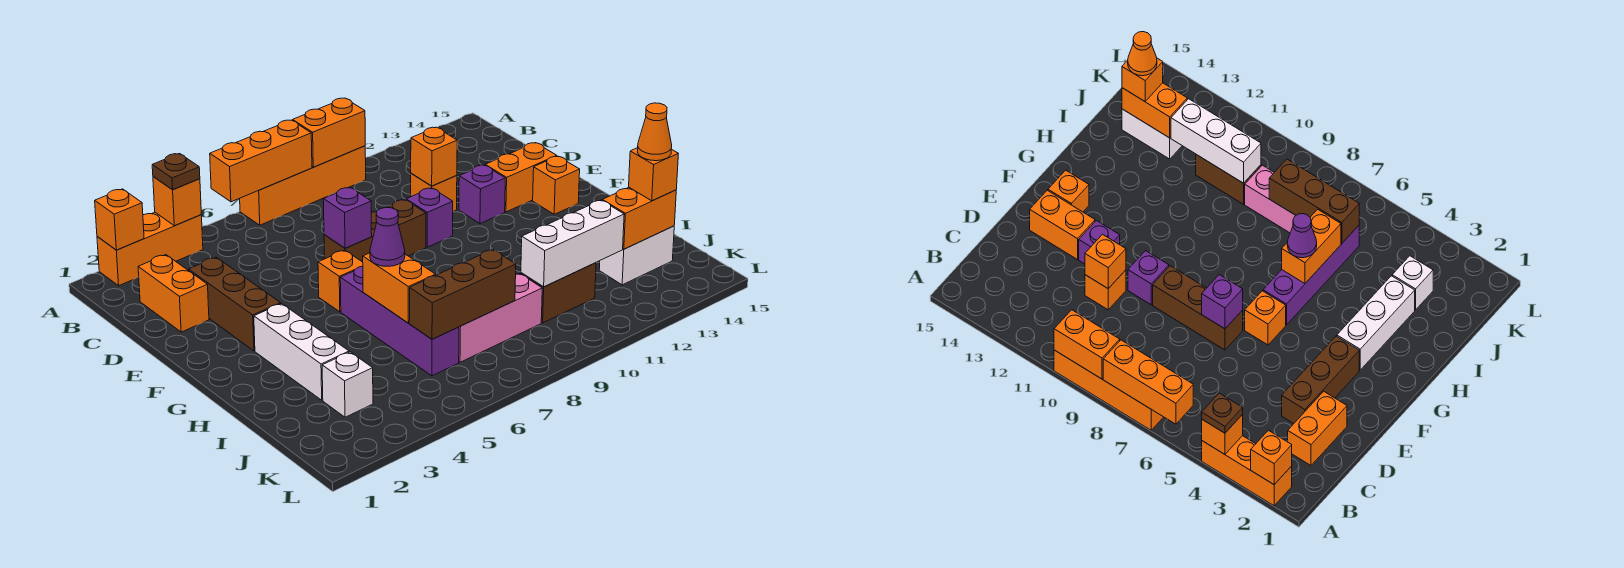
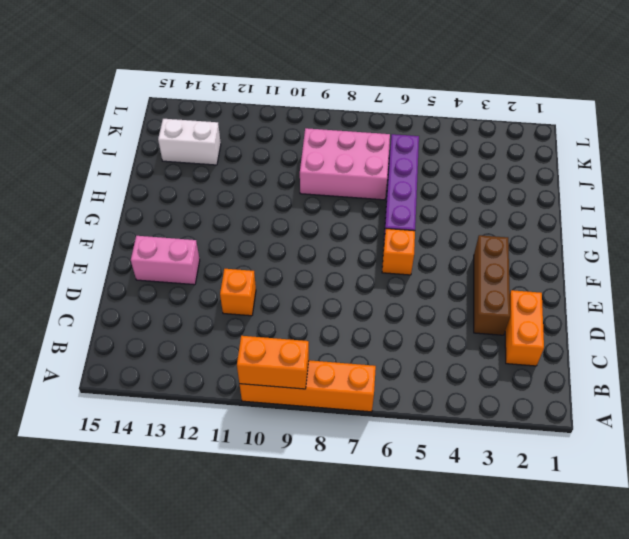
pink 1x2 brick [131,236,200,285] -> orange 1x2 brick [485,143,557,212]
pink 2x3 brick [300,128,390,200] -> pink 1x3 brick [459,273,542,362]
none -> orange 1x3 brick [97,212,203,286]
none -> brown 1x3 brick [324,200,426,262]
none -> purple 1x1 brick [406,188,453,247]
none -> purple 1x1 brick [459,165,505,224]

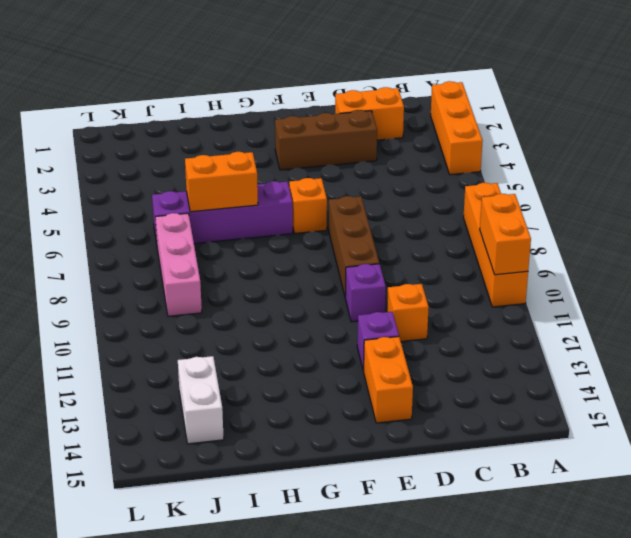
none -> orange 1x1 brick [533,156,580,214]
none -> white 1x3 brick [254,304,349,400]
none -> white 1x1 brick [322,352,373,417]
none -> brown 1x2 brick [521,263,596,323]

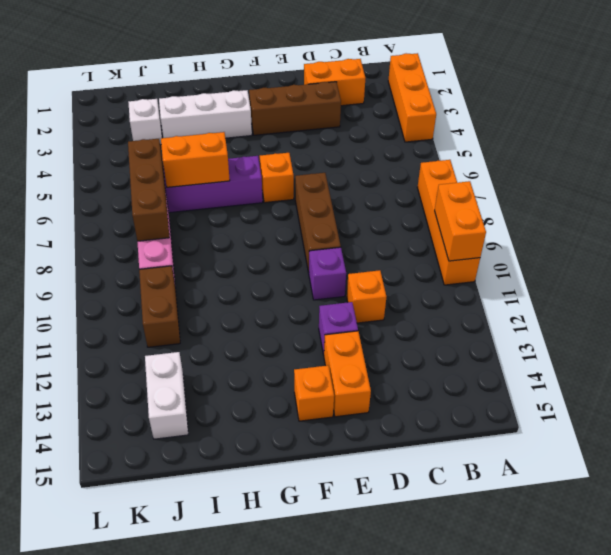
none -> orange 1x1 brick [95,189,144,250]
none -> orange 1x1 brick [153,177,201,226]
none -> orange 1x3 brick [210,120,312,202]
none -> orange 1x1 brick [411,127,457,186]

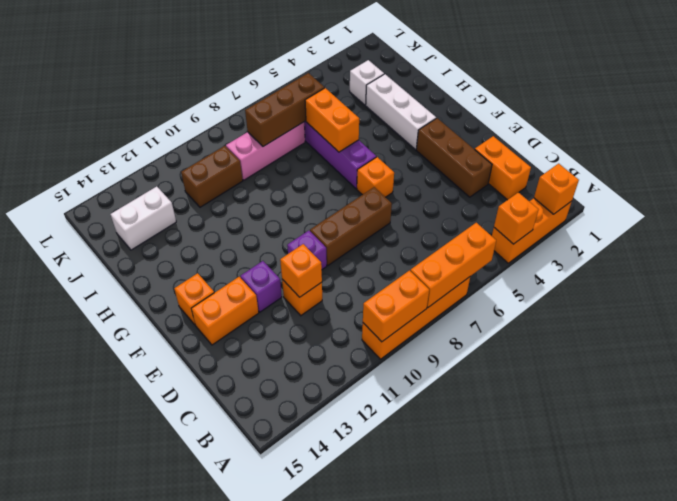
none -> purple 1x1 brick [323,187,372,248]
none -> white 1x3 brick [521,200,624,287]
none -> orange 1x2 brick [602,188,676,249]
none -> brown 1x1 plate [152,154,200,190]

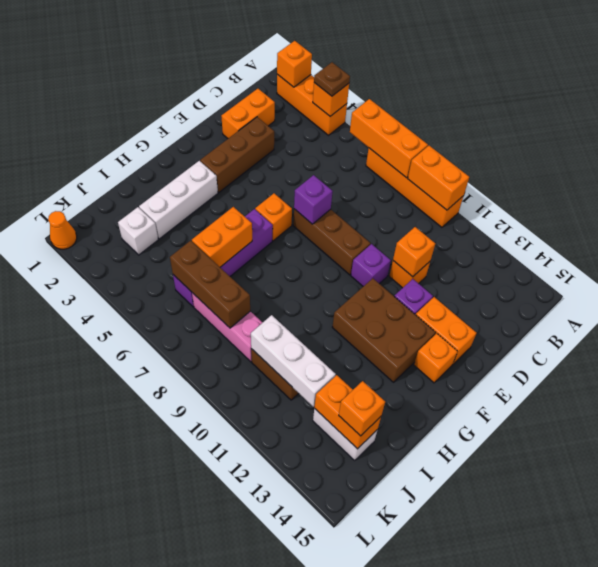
brown 2x3 brick [332,278,435,382] -> none
orange 1x1 cone [48,211,77,249] -> orange 1x1 cone moved to [637,103,672,161]
none -> purple 1x1 cone [370,208,405,266]

